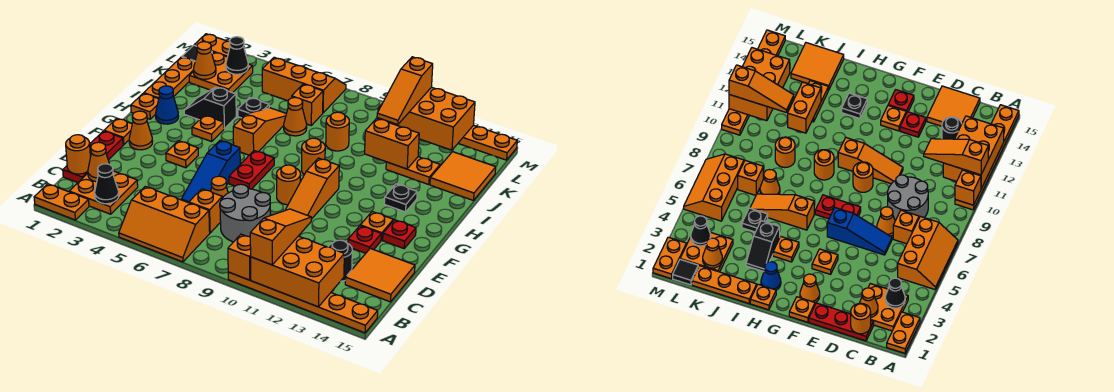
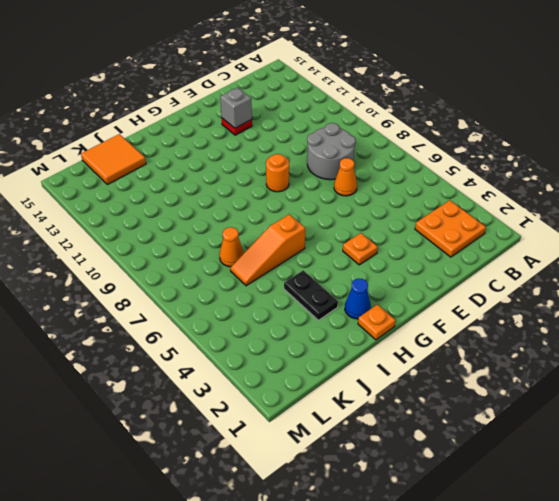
grey 1x1 brick [220,88,252,128] -> none
black 1x2 plate [284,270,338,320] -> black 1x2 slope [184,87,236,129]
none -> orange 1x2 plate [34,184,89,220]
none -> orange 2x3 slope [119,187,210,262]
none -> orange 1x6 plate [228,272,378,333]
none -> red 1x3 plate [63,131,123,183]

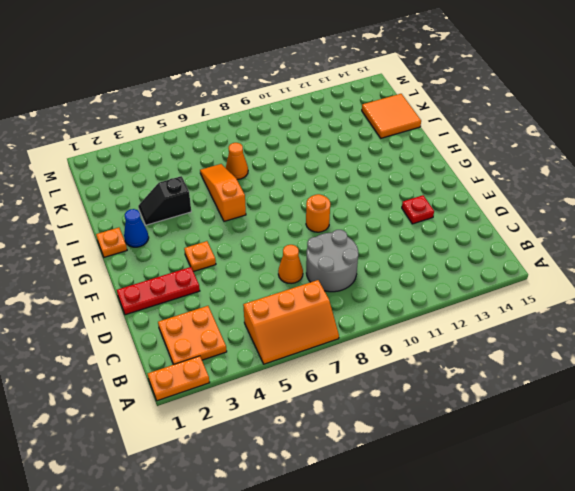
red 1x3 plate [117,267,200,315] -> red 1x3 plate turned to [63,131,123,183]
none -> orange 1x6 plate [228,272,378,333]
none -> orange 1x1 brick [189,189,222,233]
none -> black 1x1 round brick [328,240,352,281]
none -> orange 2x2 tile [345,248,415,302]

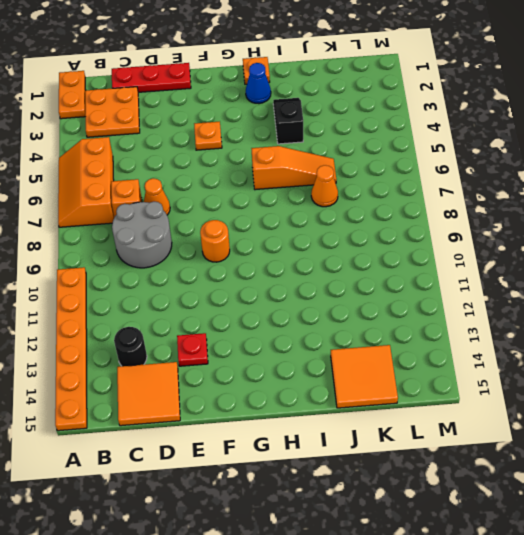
none -> blue 1x3 slope [181,141,240,203]
none -> orange 1x3 slope [285,158,339,219]
none -> orange 1x1 plate [104,118,132,145]
none -> orange 1x1 cone [129,111,153,150]

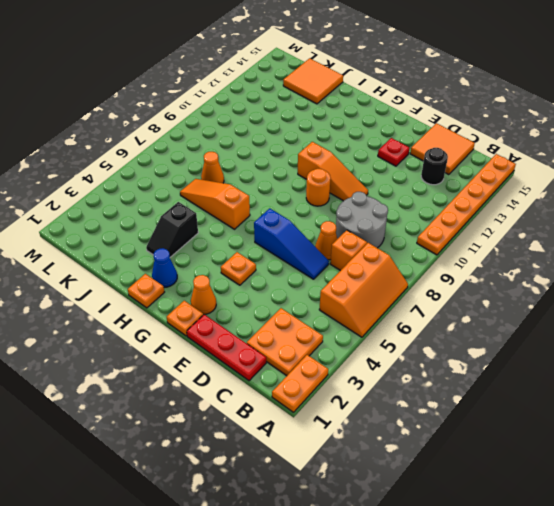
none -> red 1x2 plate [229,151,274,189]
none -> orange 1x1 plate [360,212,393,240]
none -> red 1x1 plate [383,220,416,249]
none -> orange 1x1 plate [192,115,224,142]

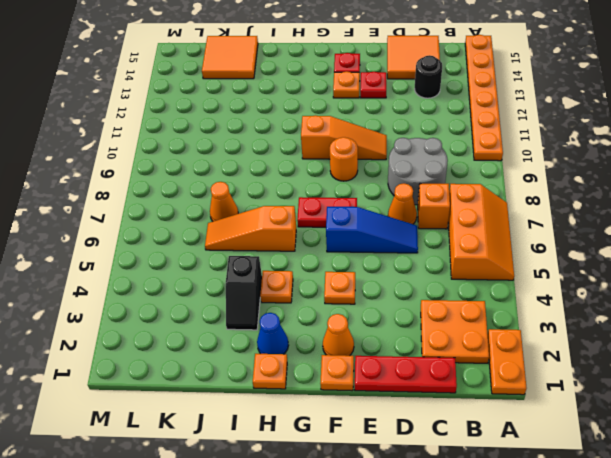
none -> orange 1x1 round brick [302,138,325,175]
none -> black 1x1 plate [384,184,417,212]
none -> orange 1x3 plate [144,57,195,99]
none -> black 1x1 plate [238,97,269,118]

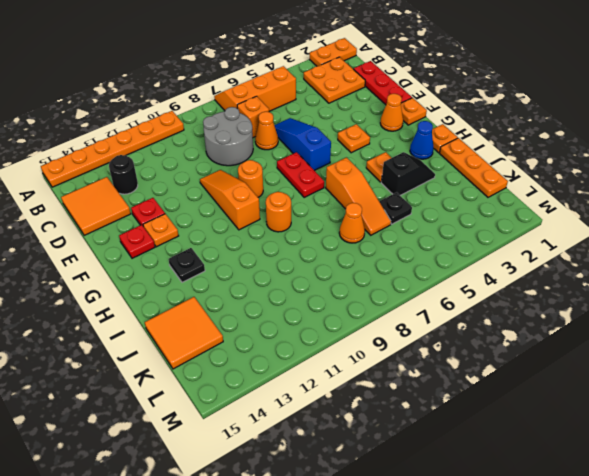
none -> orange 1x1 round brick [326,112,349,151]
none -> orange 1x2 plate [386,157,440,185]
none -> orange 2x2 plate [189,52,253,93]
none -> orange 1x1 brick [292,84,323,125]

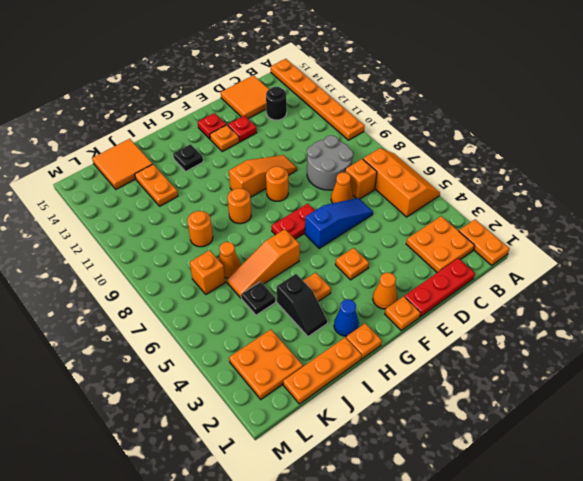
none -> black 1x1 tile [182,45,212,62]
none -> orange 2x3 slope [262,57,346,113]
none -> orange 1x2 plate [194,34,230,57]
none -> orange 1x6 plate [378,104,517,160]

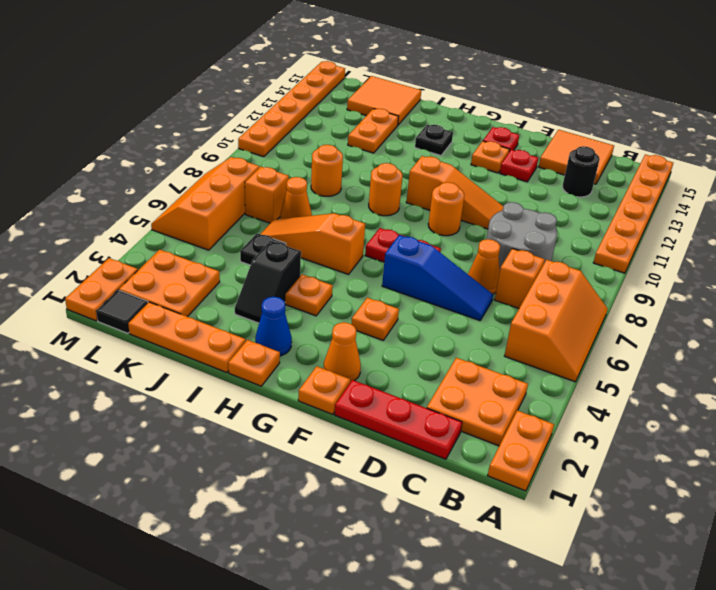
none -> orange 1x1 brick [228,234,251,280]
none -> orange 2x3 brick [251,236,344,307]
none -> black 1x1 cone [95,164,119,204]
none -> orange 1x1 round brick [66,135,90,174]

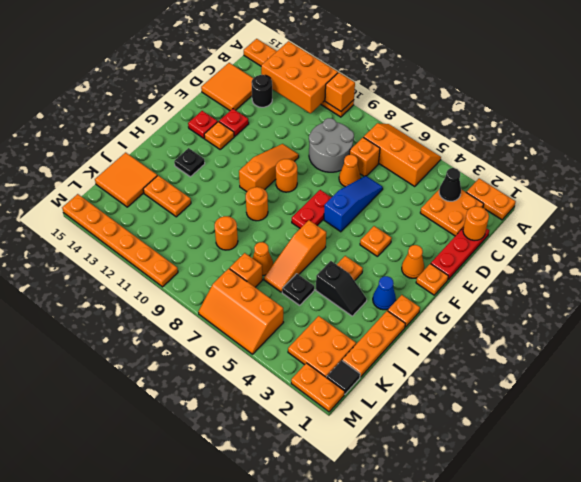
none -> orange 1x1 cone [88,142,109,182]
none -> orange 1x2 brick [365,118,419,169]
none -> orange 1x1 cone [193,42,216,79]
none -> black 1x1 cone [226,37,248,74]

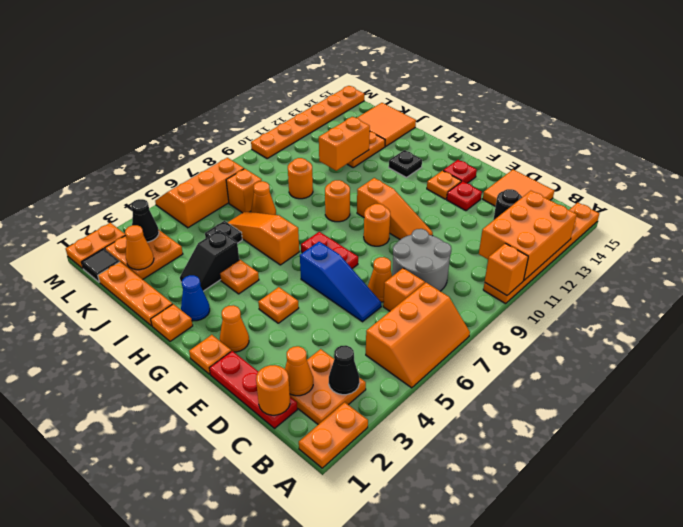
none -> orange 2x3 brick [388,87,475,150]
none -> orange 1x3 slope [250,209,311,265]
none -> orange 1x3 slope [377,57,433,125]

